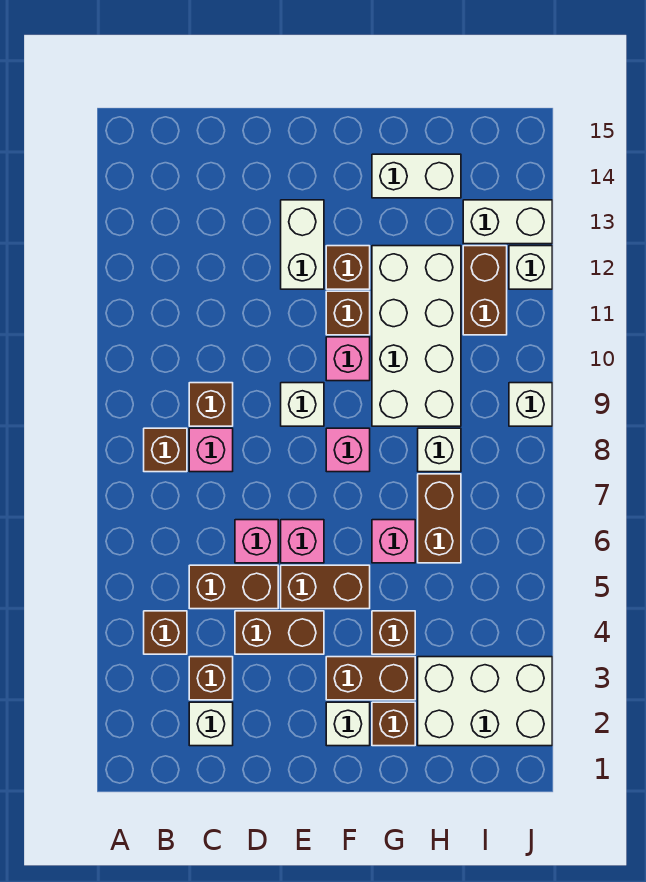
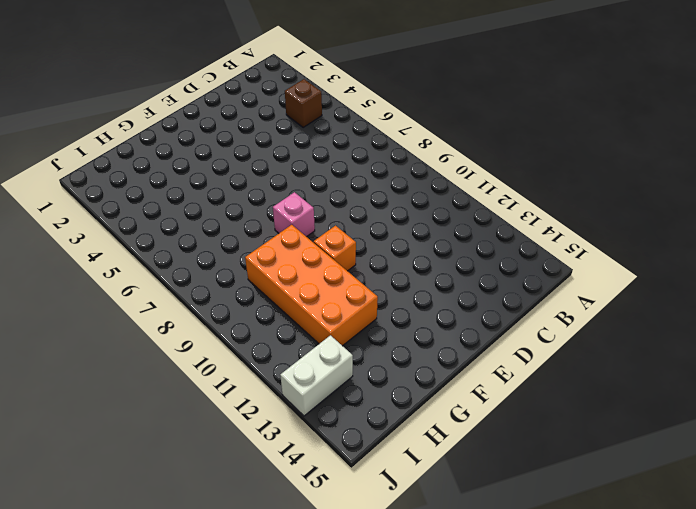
orange 1x1 brick [314,226,356,271] -> pink 1x1 brick [326,337,370,381]
orange 2x4 brick [245,225,378,346] -> white 2x4 brick [372,246,461,426]
none -> brown 1x1 brick [144,428,187,472]
none -> white 1x1 brick [189,702,233,746]
none -> brown 1x1 brick [189,657,233,700]
none -> brown 1x2 brick [189,565,278,609]

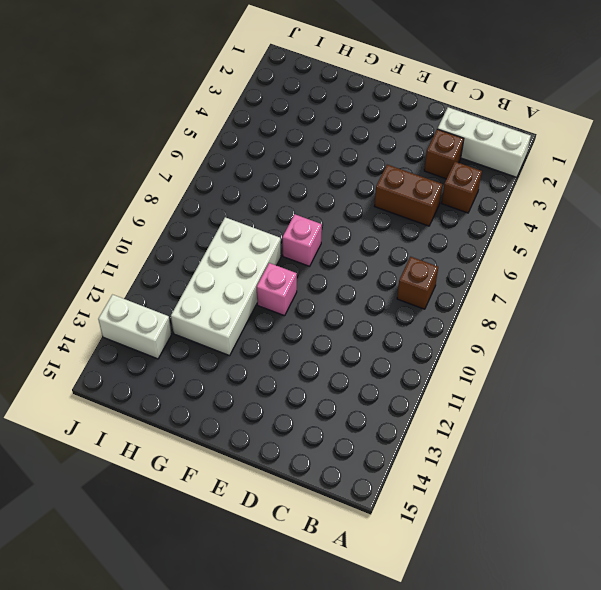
white 1x3 brick [438,107,531,177] -> white 1x1 brick [189,702,233,746]
none -> pink 1x1 brick [189,428,233,472]
none -> brown 1x1 brick [189,383,233,426]
none -> brown 1x2 brick [235,611,324,654]
none -> pink 1x1 brick [235,520,278,563]

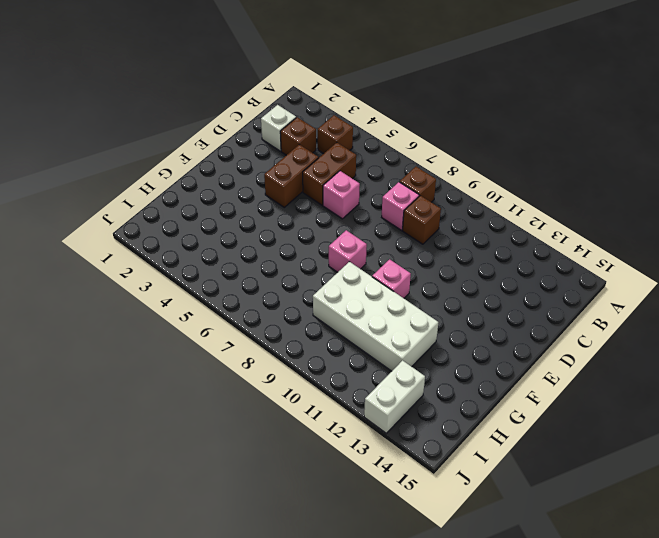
none -> brown 1x2 brick [281,565,370,609]
none -> pink 1x1 brick [281,520,324,563]
none -> white 1x1 brick [281,383,324,426]
none -> white 1x2 brick [281,200,324,289]

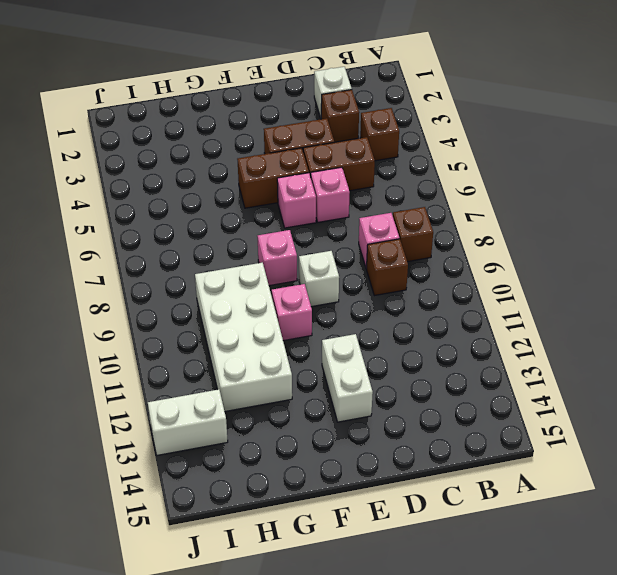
none -> white 1x1 brick [326,702,370,746]
none -> brown 1x2 brick [326,657,415,700]
none -> brown 1x1 brick [326,291,370,335]
none -> brown 1x1 brick [326,246,370,289]

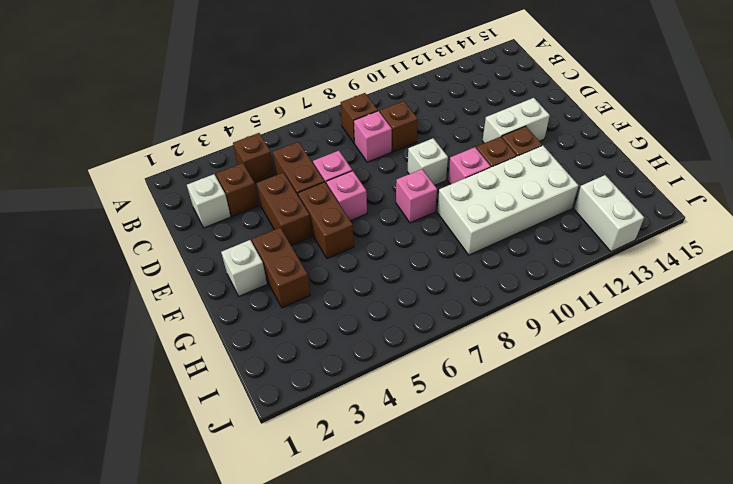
none -> brown 1x1 brick [372,702,415,746]
none -> brown 1x1 brick [372,611,415,654]
none -> pink 1x1 brick [372,520,415,563]
none -> white 1x2 brick [372,154,461,198]

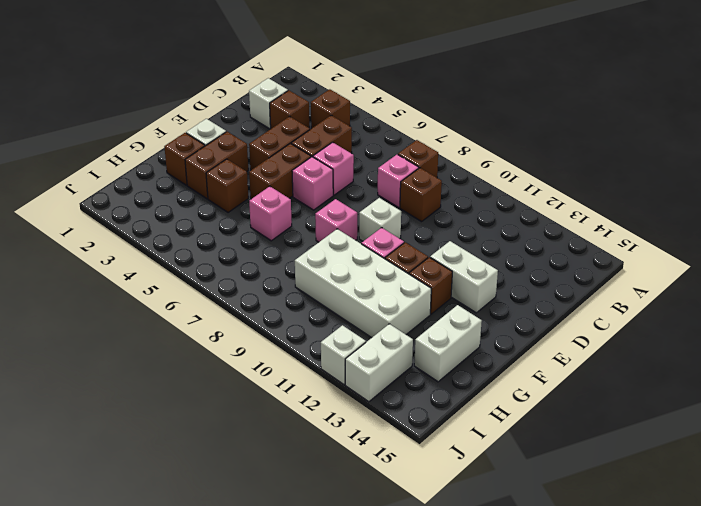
none -> white 2x3 brick [418,657,552,746]
none -> brown 1x2 brick [418,474,461,563]
none -> white 1x1 brick [418,428,461,472]
none -> brown 1x2 brick [463,246,507,335]

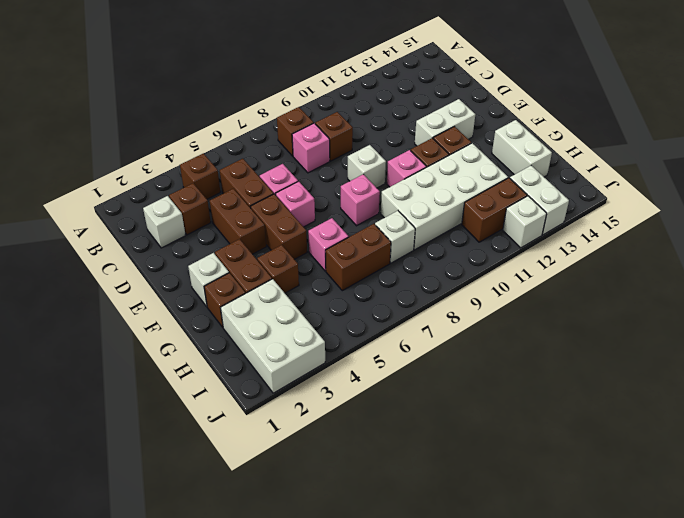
none -> white 1x1 brick [509,383,552,426]

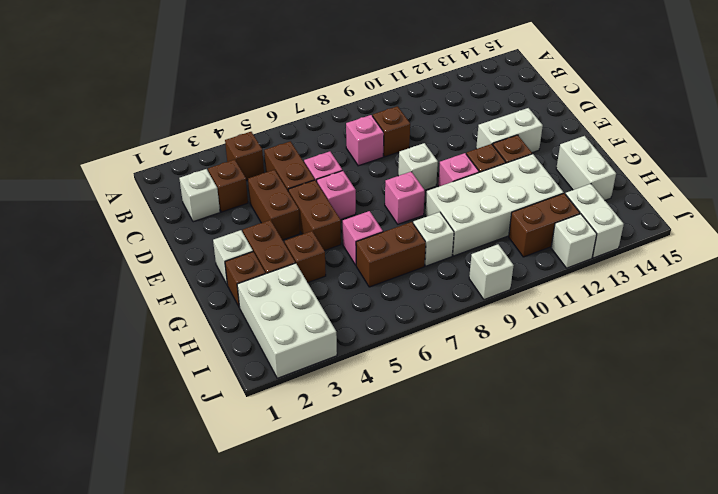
none -> brown 1x1 brick [144,428,187,472]

